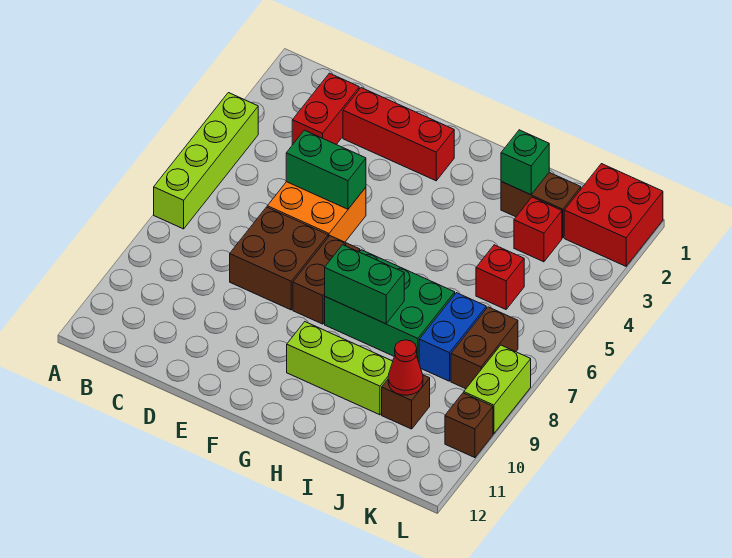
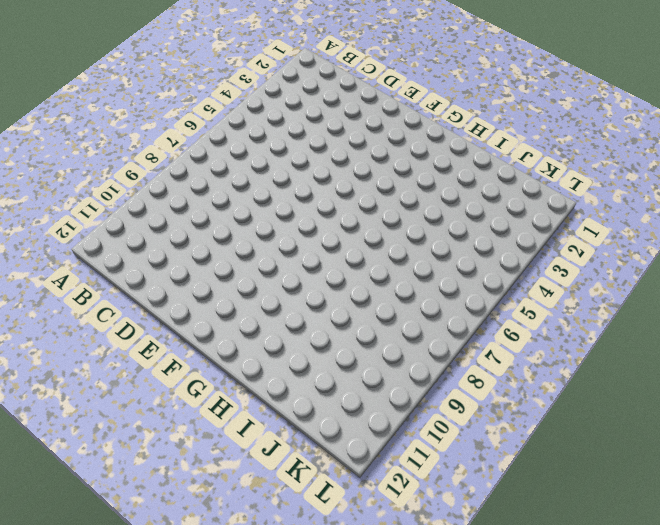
none -> lime 1x4 brick [154,93,258,229]
none -> red 1x2 brick [292,73,359,145]
none -> red 1x3 brick [343,88,454,181]

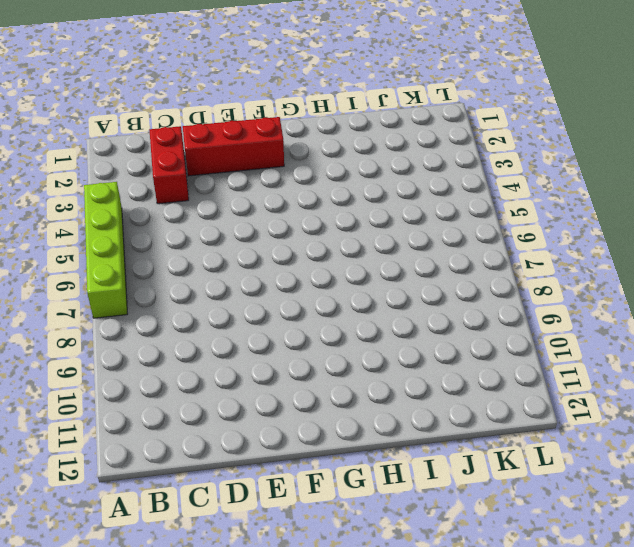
none -> orange 2x2 brick [267,182,366,242]
none -> brown 2x2 brick [230,207,328,310]
none -> brown 1x2 brick [293,236,360,324]

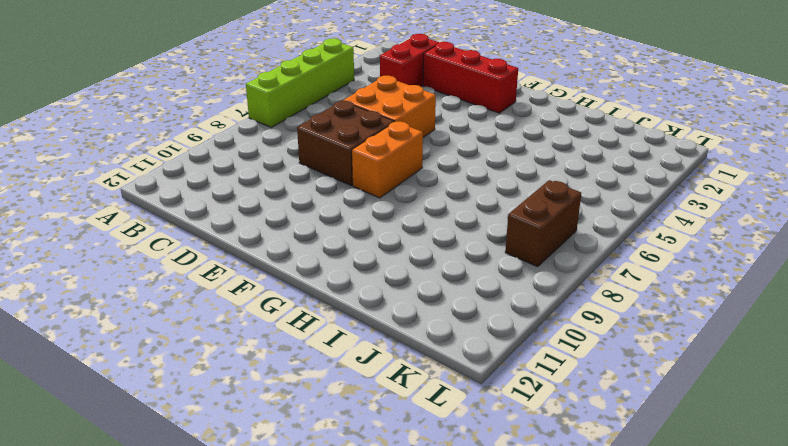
orange 1x2 brick [352,121,423,198] -> brown 1x2 brick [293,236,360,324]
none -> green 2x3 brick [325,250,455,362]
none -> lime 1x3 brick [287,322,393,415]
none -> brown 1x2 brick [501,172,581,238]

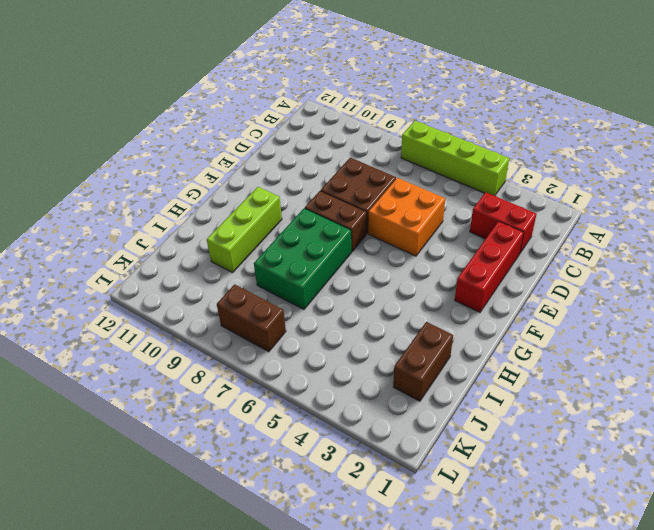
none -> red 1x1 brick [514,197,562,262]
none -> red 1x1 brick [476,245,524,309]
none -> blue 1x2 brick [419,293,486,381]

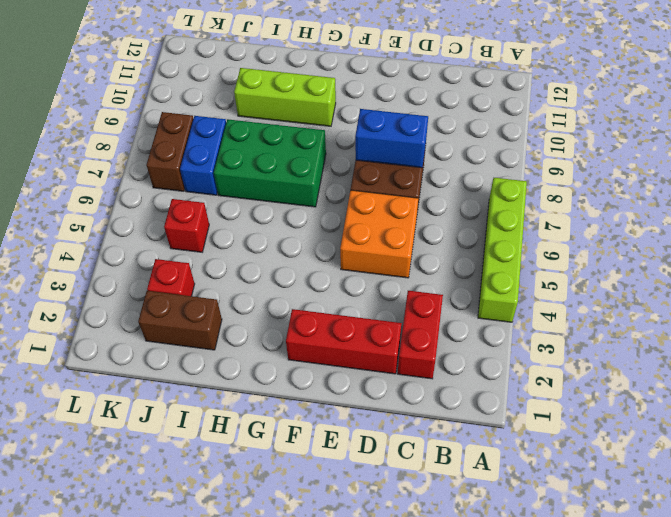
blue 1x2 brick [355,109,428,168] -> none
none -> brown 1x2 brick [293,236,360,324]
none -> brown 1x1 brick [382,375,430,429]
none -> red 2x2 brick [564,164,663,266]

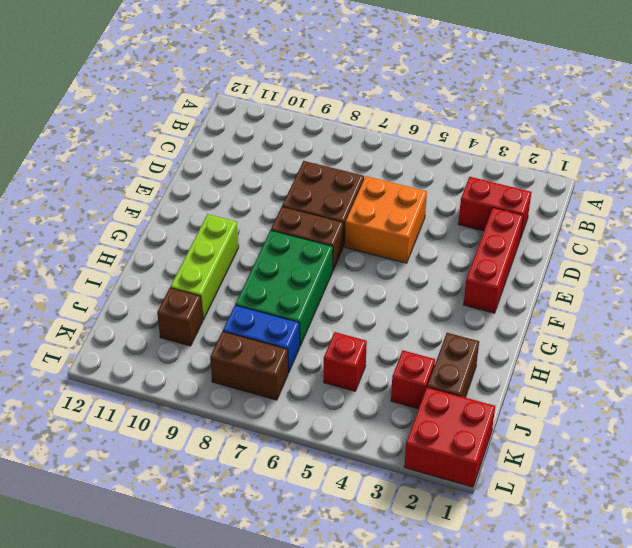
none -> lime 1x4 brick [154,93,258,229]
none -> lime 1x2 brick [464,345,531,434]
none -> brown 1x1 brick [445,393,493,458]

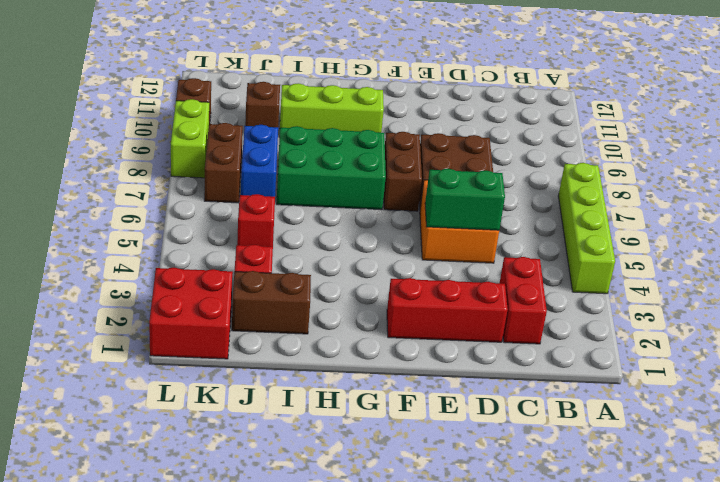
none -> green 1x2 brick [325,245,404,324]
none -> green 1x1 brick [501,130,549,195]
none -> red 1x1 cone [388,340,423,395]

